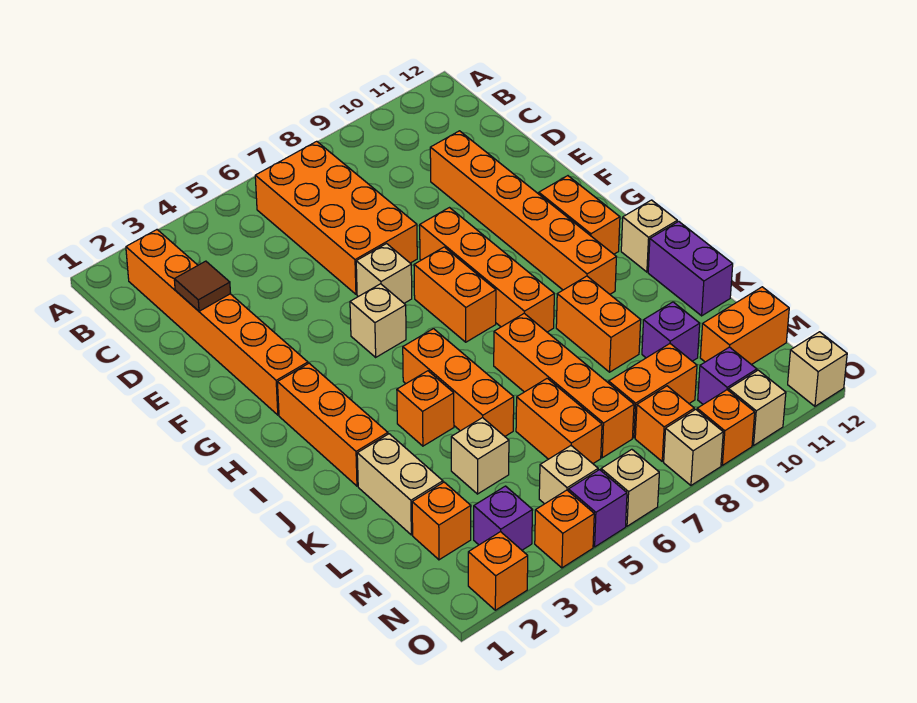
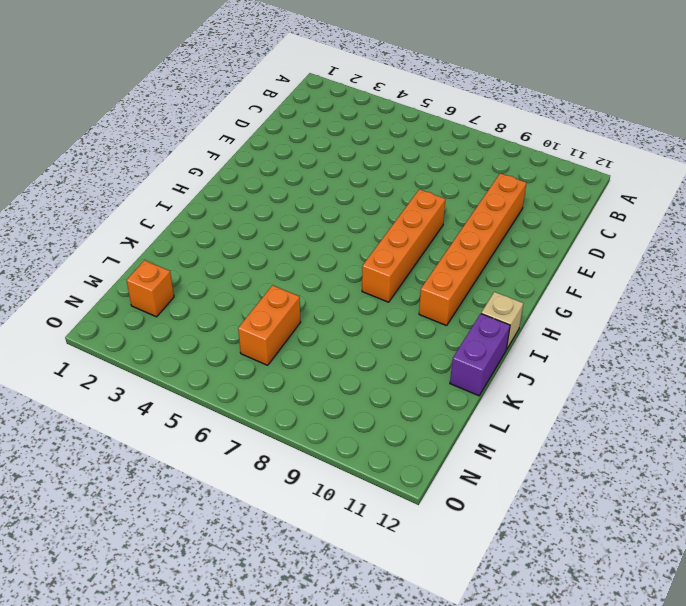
none -> orange 1x6 brick [126,230,308,415]
none -> orange 2x4 brick [255,141,417,294]
none -> tan 1x1 brick [356,244,412,303]
none -> tan 1x1 brick [350,284,406,357]

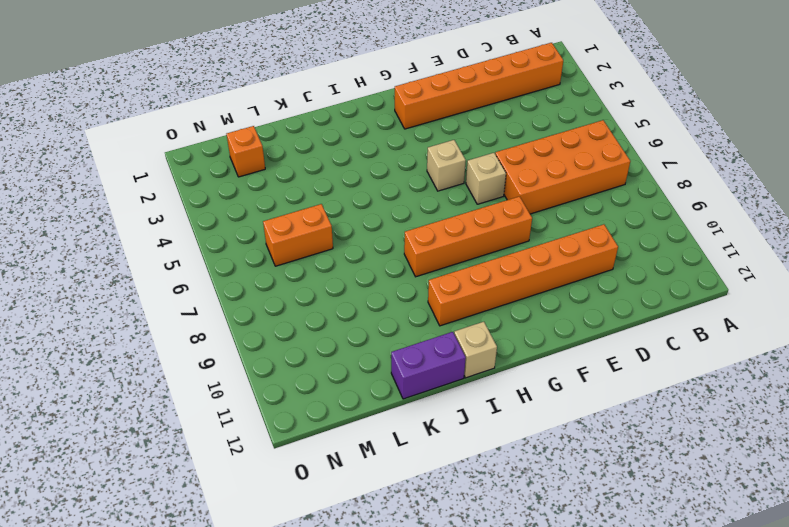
none -> orange 1x2 brick [414,247,496,342]
none -> orange 1x2 brick [539,176,620,254]
none -> orange 1x3 brick [277,363,388,486]
none -> orange 1x3 brick [403,329,514,436]

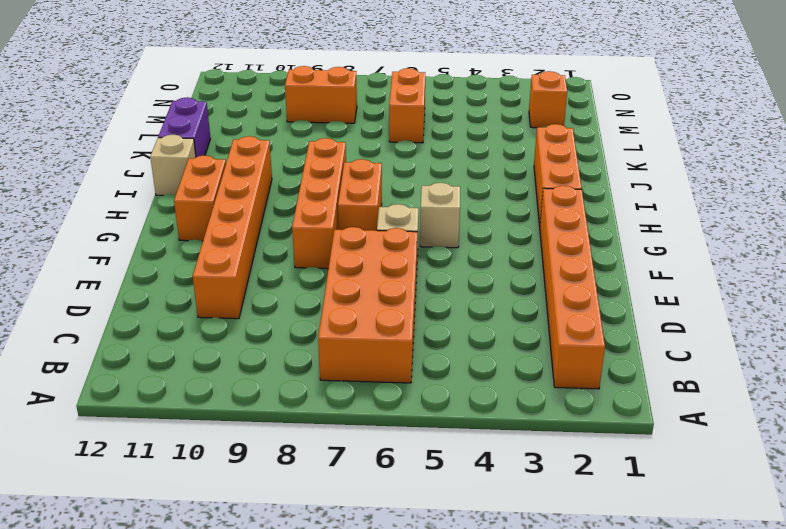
none -> orange 1x3 brick [403,329,514,436]
none -> orange 1x1 brick [397,371,454,446]
none -> orange 1x4 brick [494,313,634,458]
none -> orange 1x2 brick [556,276,641,372]

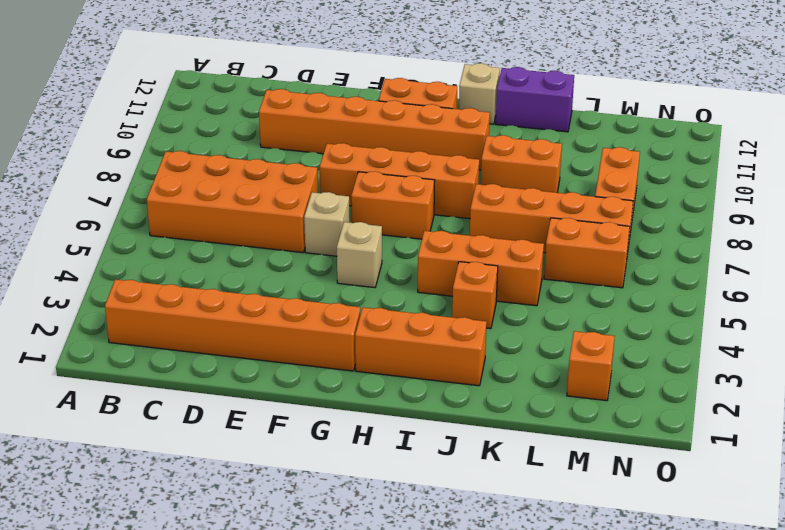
none -> tan 1x2 brick [357,434,443,535]
none -> tan 1x1 brick [451,418,509,494]
none -> purple 1x1 brick [642,302,700,361]
none -> orange 1x2 brick [700,287,789,365]

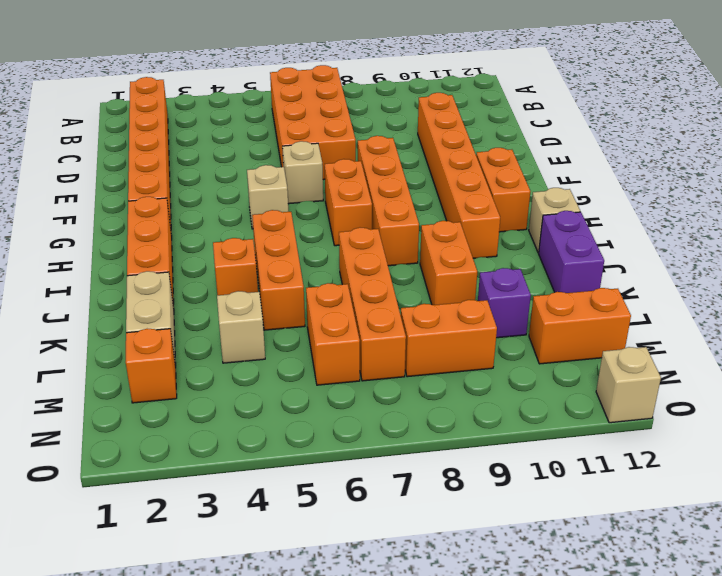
none -> purple 1x1 brick [474,486,533,550]
none -> tan 1x1 brick [539,446,598,504]
none -> orange 1x1 brick [635,386,694,461]
none -> purple 1x1 brick [698,347,757,404]

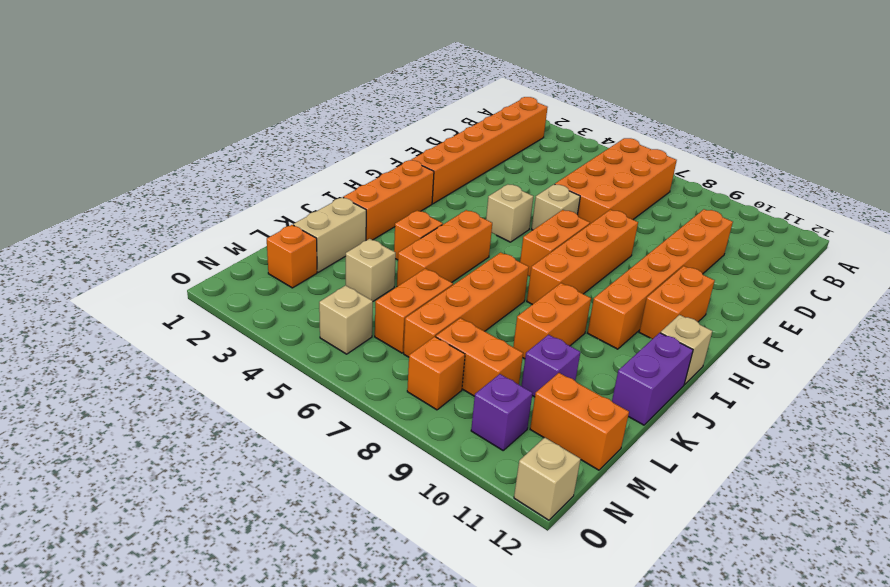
none -> purple 1x1 brick [474,486,533,550]
none -> orange 1x1 brick [468,532,528,610]
none -> orange 1x1 brick [535,490,594,568]
none -> purple 1x1 brick [568,470,627,547]

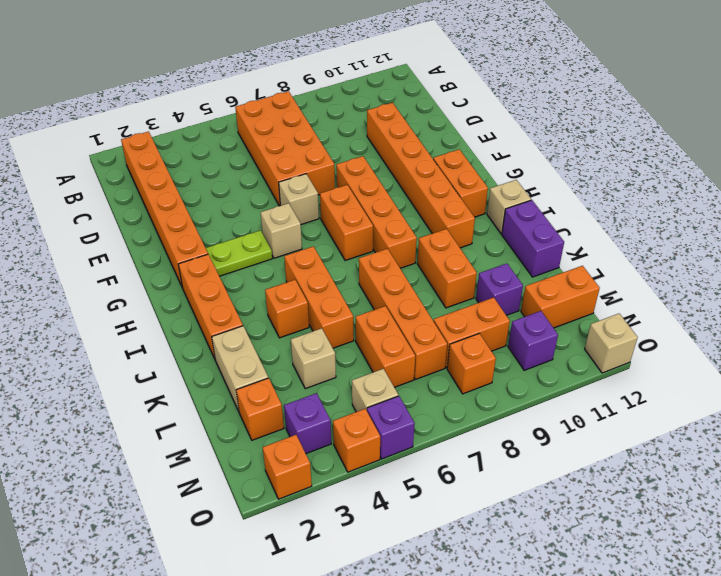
lime 1x2 plate [206,230,272,276] -> none
none -> tan 1x1 brick [601,449,659,526]
none -> tan 1x1 brick [664,409,723,485]
none -> orange 1x1 brick [697,390,755,465]
none -> tan 1x1 brick [729,370,786,446]

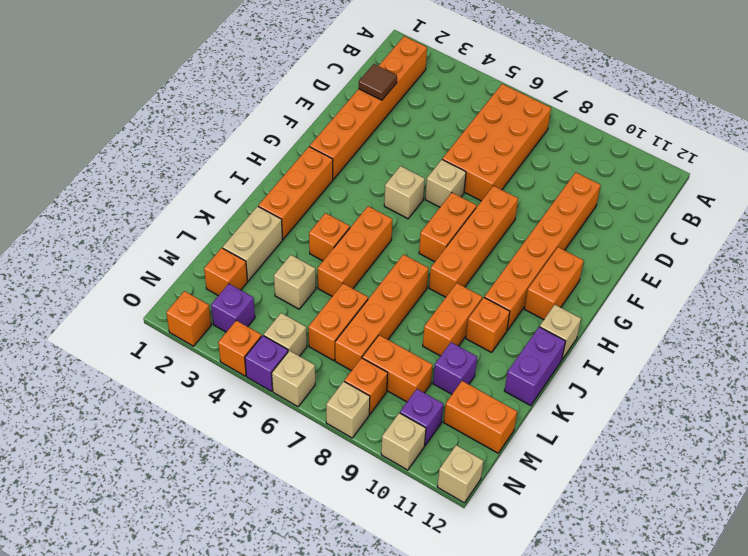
orange 1x1 brick [466,298,510,352] -> orange 1x1 brick moved to [697,390,755,465]

